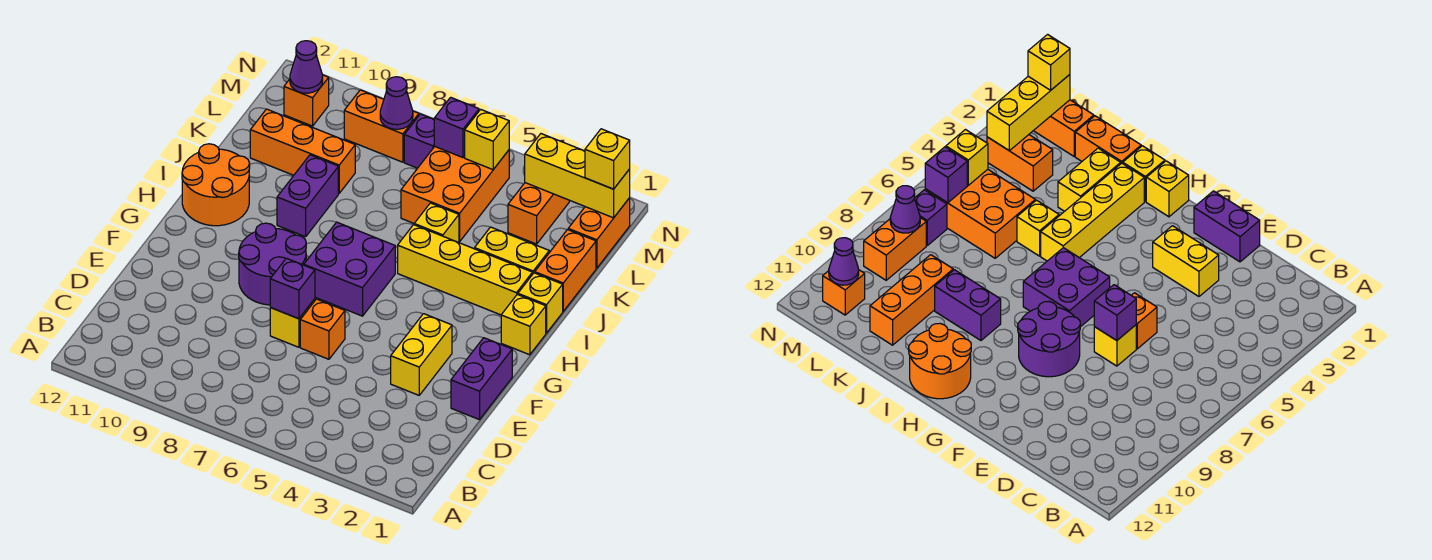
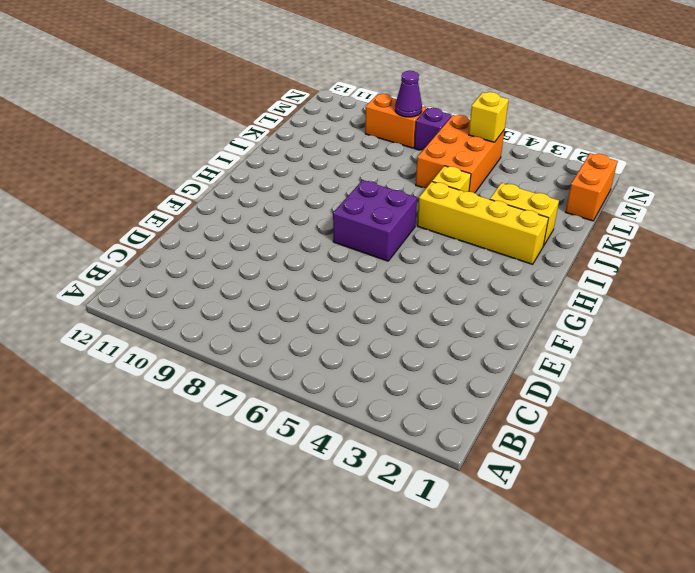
none -> purple 1x2 brick [451,338,512,420]
none -> yellow 1x2 brick [391,314,452,395]
none -> orange 1x1 brick [300,299,345,359]

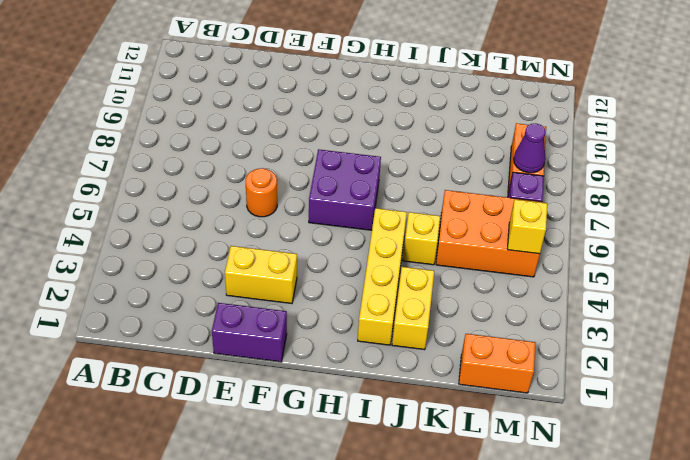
orange 1x1 round brick [246,168,277,217] -> orange 1x1 brick [300,299,345,359]
none -> yellow 1x1 brick [270,299,315,347]
none -> purple 2x2 round brick [239,223,306,305]
none -> yellow 1x1 brick [501,294,546,355]

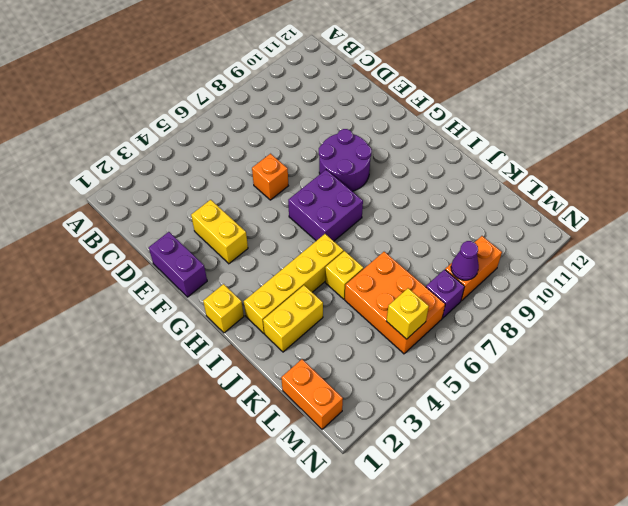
none -> yellow 1x1 brick [270,299,315,347]
none -> orange 2x2 round brick [182,144,250,226]
none -> yellow 1x1 brick [518,273,563,333]

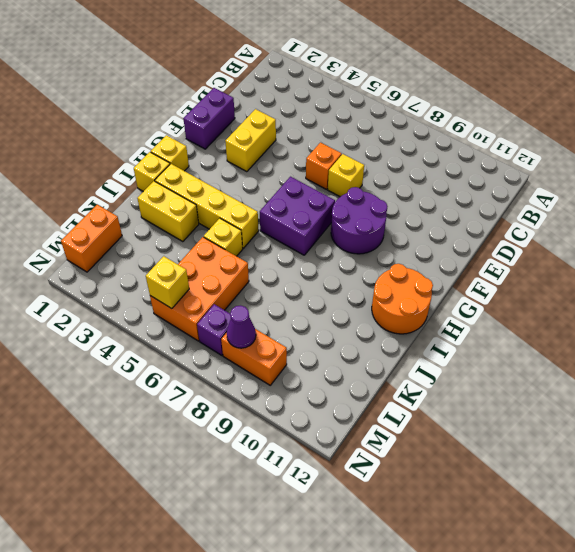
none -> purple 1x2 brick [277,155,338,237]
none -> orange 1x2 brick [535,230,596,311]
none -> orange 1x3 brick [250,109,355,193]

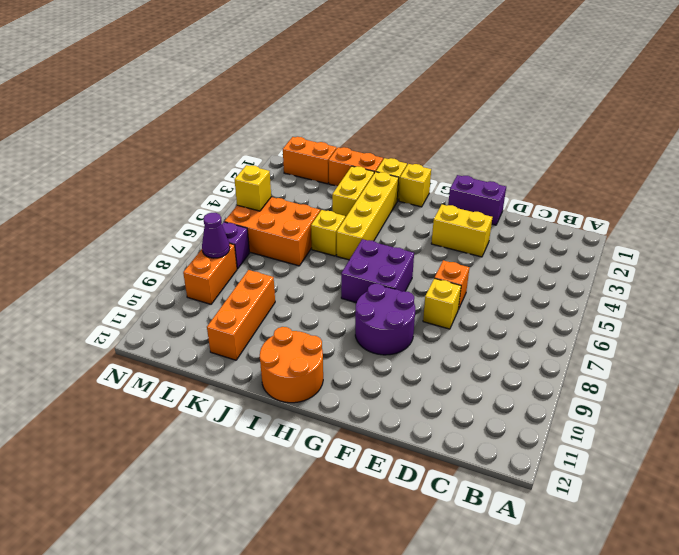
none -> purple 1x2 brick [277,155,338,237]
none -> orange 1x2 brick [508,183,569,244]
none -> orange 1x1 brick [284,75,329,126]

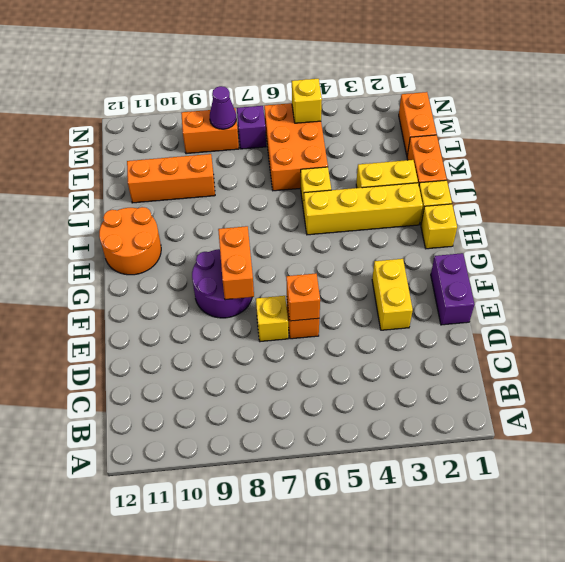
orange 1x1 brick [286,274,320,321] -> orange 1x1 brick moved to [284,75,329,126]
orange 1x2 brick [218,226,254,300] -> orange 1x2 brick moved to [508,183,569,244]
none -> purple 2x2 brick [304,222,395,316]
none -> purple 1x2 brick [277,155,338,237]
none -> purple 1x1 brick [270,258,315,319]

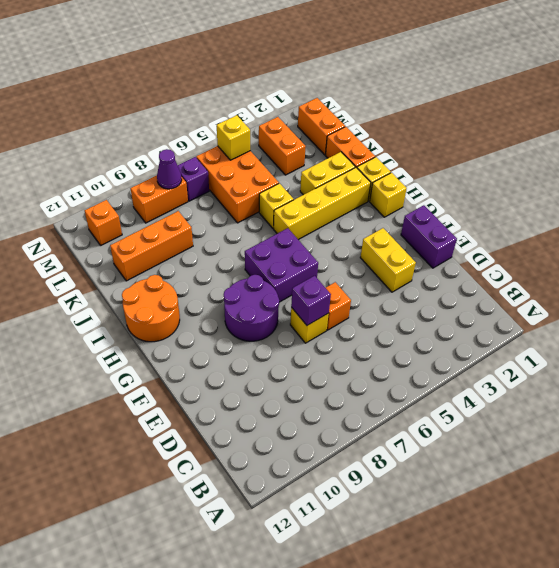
none -> purple 1x2 brick [277,155,338,237]
none -> yellow 1x3 brick [525,134,630,218]
none -> purple 1x1 brick [434,97,479,158]

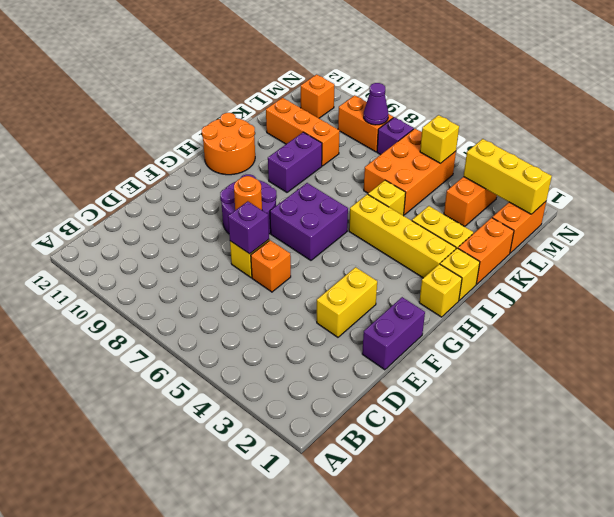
orange 1x1 round brick [234,176,262,210] -> none
none -> purple 1x1 brick [434,97,479,158]
none -> purple 1x1 cone [290,41,323,93]
none -> yellow 1x1 brick [585,129,630,189]

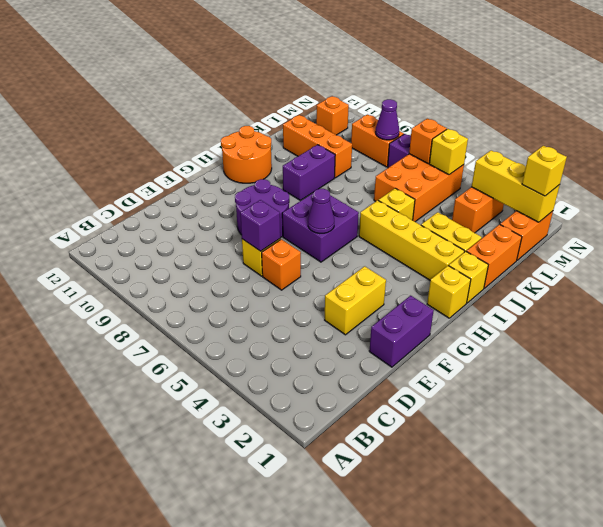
purple 1x1 cone [308,189,334,233] -> purple 1x1 cone moved to [290,41,323,93]
orange 1x1 brick [409,119,447,164] -> purple 1x1 brick [434,97,479,158]

